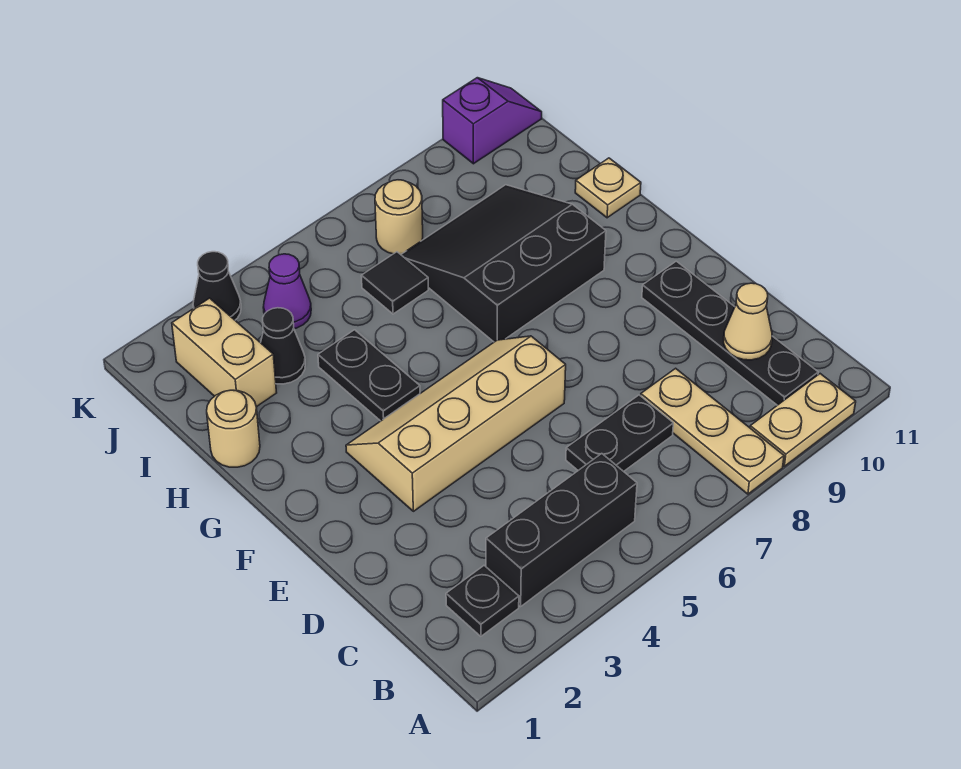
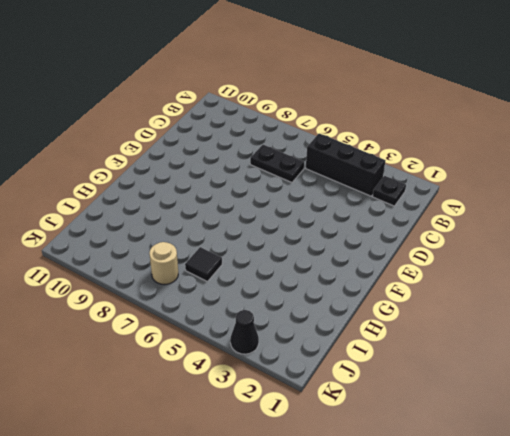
none -> tan 1x3 plate [641,368,784,494]
none -> tan 1x2 plate [750,374,856,466]
none -> black 1x4 plate [642,261,818,405]

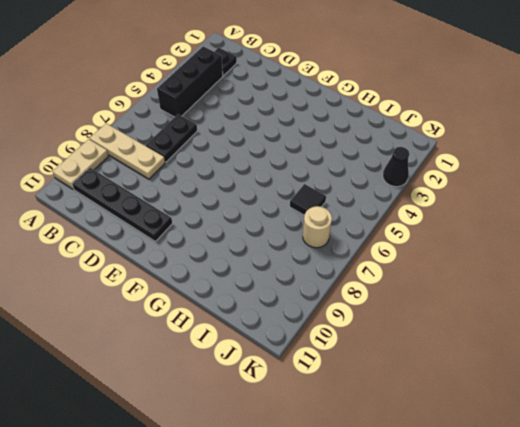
none -> tan 2x4 slope [346,336,566,511]
none -> black 1x2 plate [318,330,420,421]
none -> black 3x3 slope [401,185,606,342]

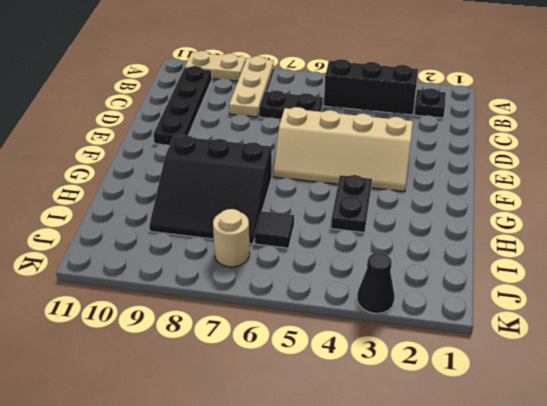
none -> tan 1x1 round brick [207,390,260,467]
none -> tan 1x1 plate [575,158,641,218]
none -> tan 1x2 brick [172,298,277,407]

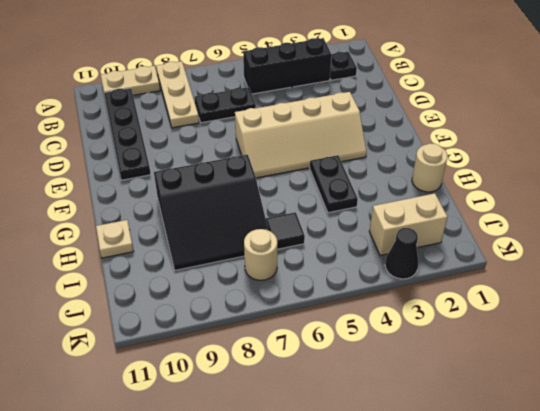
tan 1x2 brick [369,193,448,255] -> tan 1x2 brick turned to [172,298,277,407]
none -> black 1x1 cone [261,308,305,384]
none -> purple 1x1 cone [263,254,311,329]
none -> purple 1x2 slope [443,78,542,164]

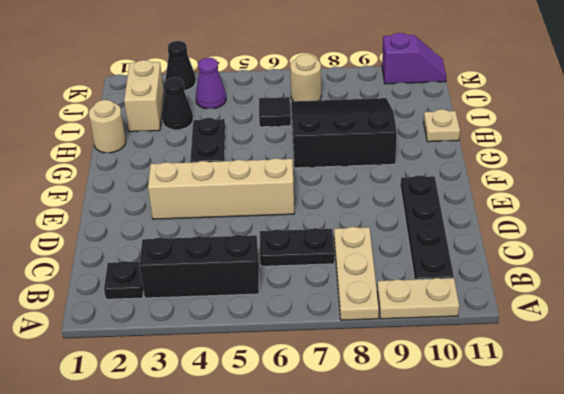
none -> tan 1x1 cone [724,283,772,360]

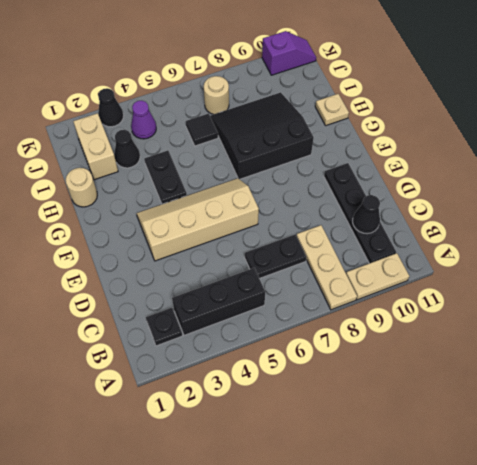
black 1x1 cone [353,195,380,234] -> tan 1x1 cone [724,283,772,360]

